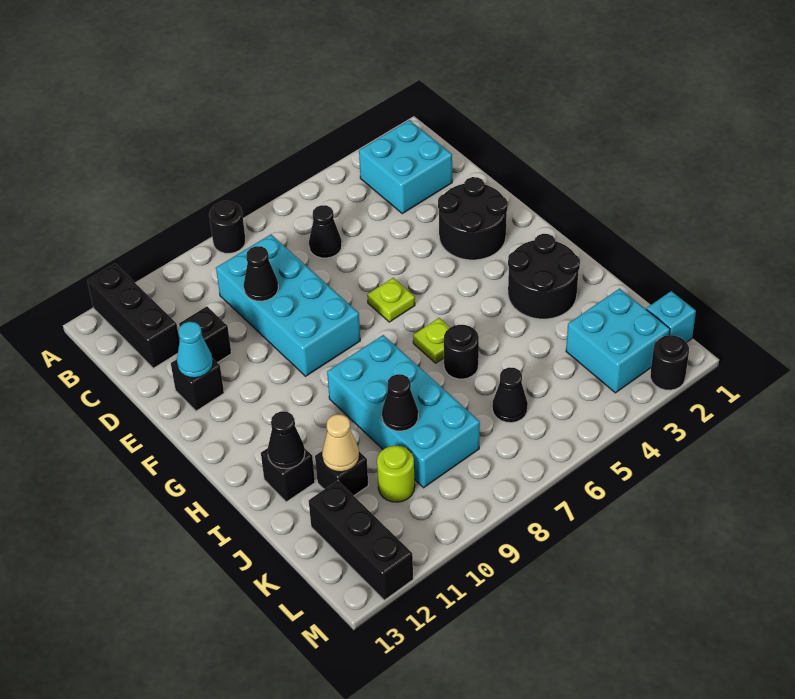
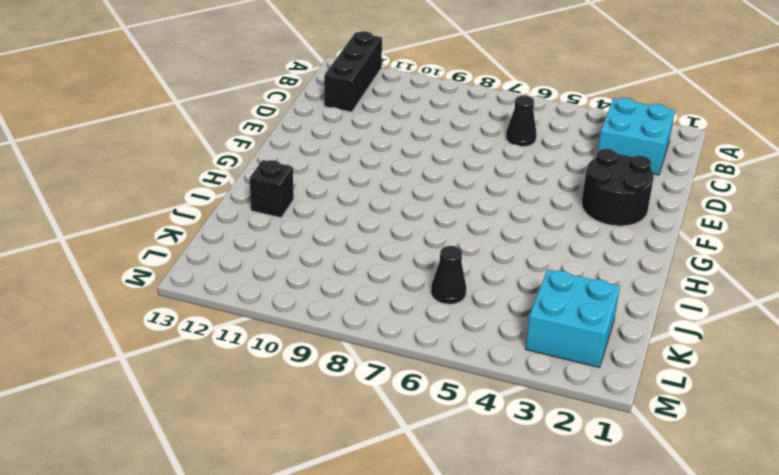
none -> black 1x1 round brick [209,201,246,253]
none -> cyan 2x4 brick [216,235,360,376]
none -> black 1x1 brick [179,306,231,363]

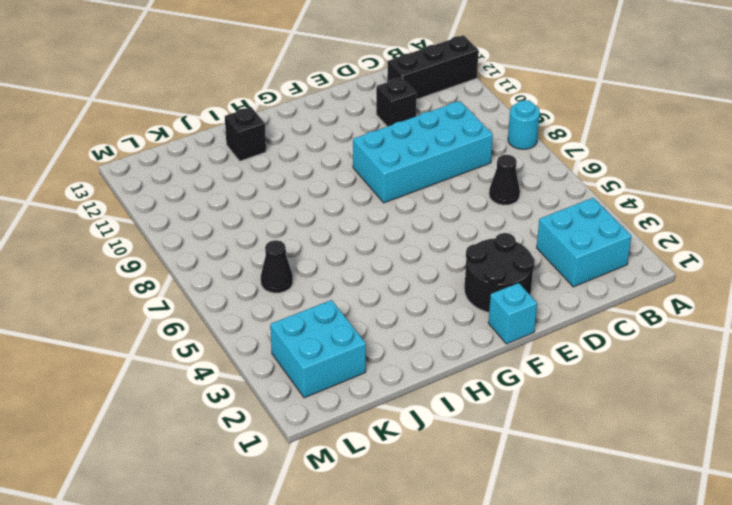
cyan 1x1 round brick [508,100,540,149] -> black 1x1 round brick [209,201,246,253]
cyan 1x1 brick [488,283,537,344] -> cyan 1x1 brick moved to [646,291,696,343]
none -> black 1x1 brick [171,358,224,411]
none -> lime 1x1 plate [367,278,415,322]
none -> black 2x2 round brick [508,234,580,319]

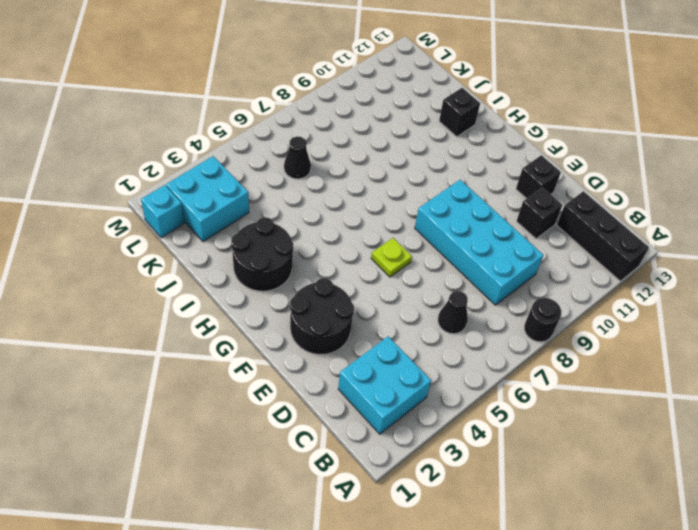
none -> lime 1x1 plate [413,318,450,363]
none -> cyan 2x4 brick [327,335,480,488]
none -> black 1x1 round brick [444,325,479,379]

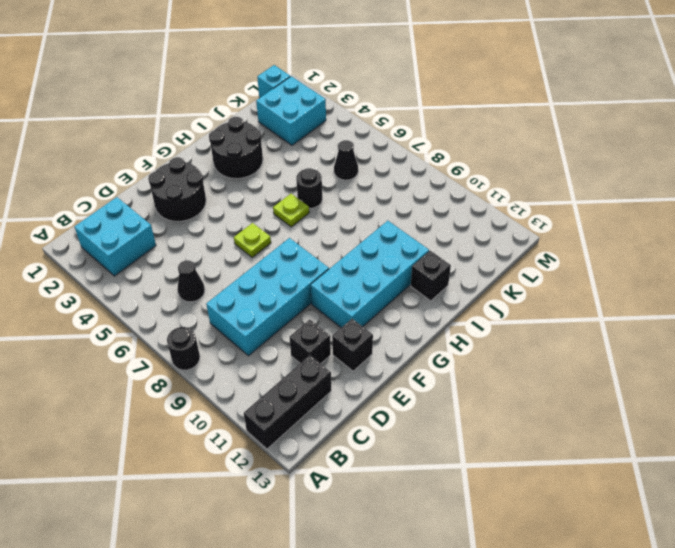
cyan 2x4 brick [311,221,429,327] -> cyan 2x4 brick moved to [327,335,480,488]
none -> black 1x1 brick [315,451,368,496]
none -> lime 1x1 round brick [377,446,415,502]
none -> black 1x3 brick [309,481,413,600]

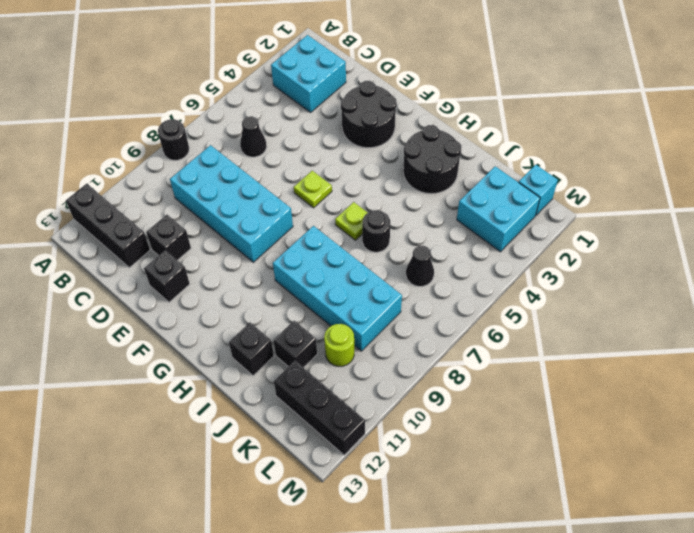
none -> black 1x1 round brick [650,335,689,390]
none -> black 1x1 cone [244,246,278,301]
none -> cyan 1x1 cone [177,322,213,378]

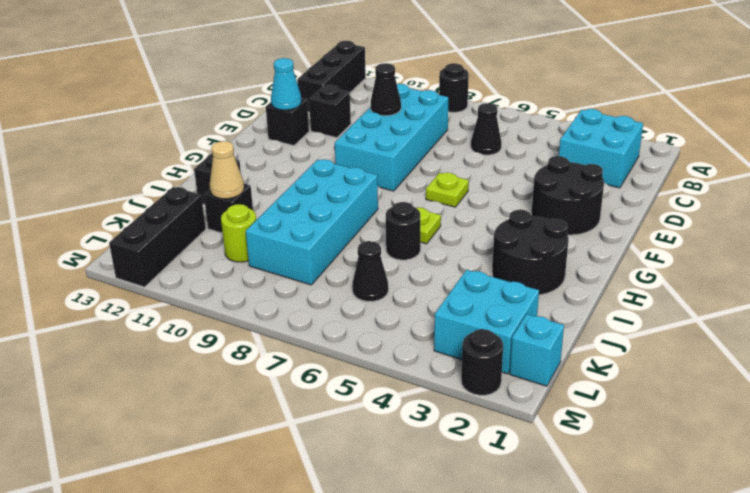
none -> black 1x1 cone [268,411,305,469]
none -> black 1x1 cone [382,374,418,431]

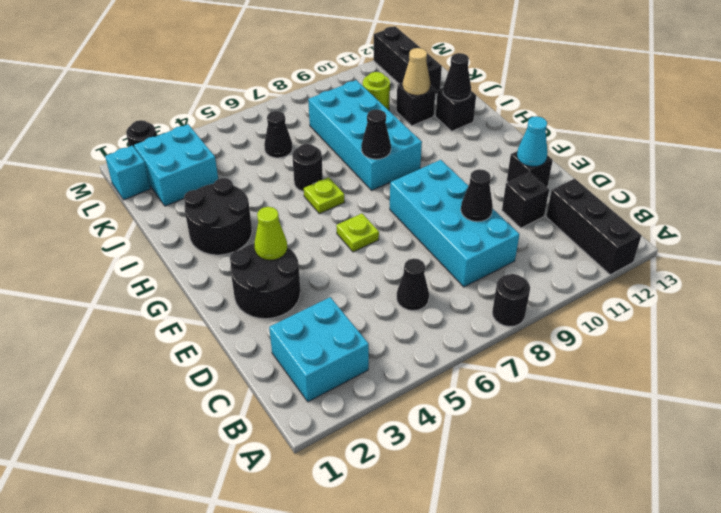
lime 1x1 cone [254,207,287,260] -> none
black 1x1 cone [361,109,391,159] -> black 1x1 cone moved to [382,374,418,431]

